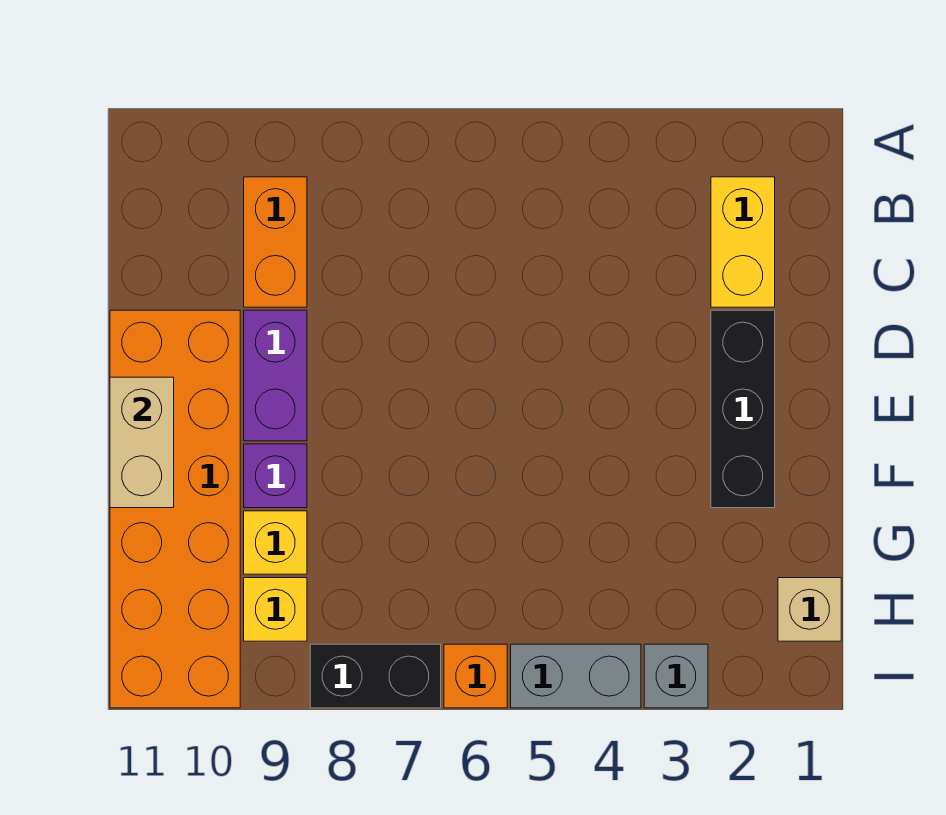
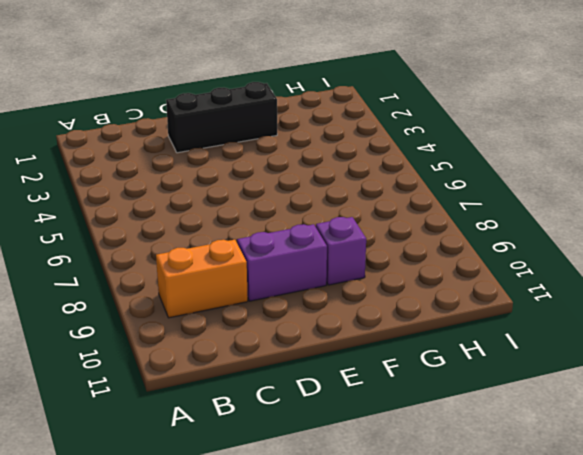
none -> yellow 1x2 brick [711,177,775,307]
none -> orange 2x6 brick [110,310,240,708]
none -> yellow 1x1 brick [244,511,307,574]

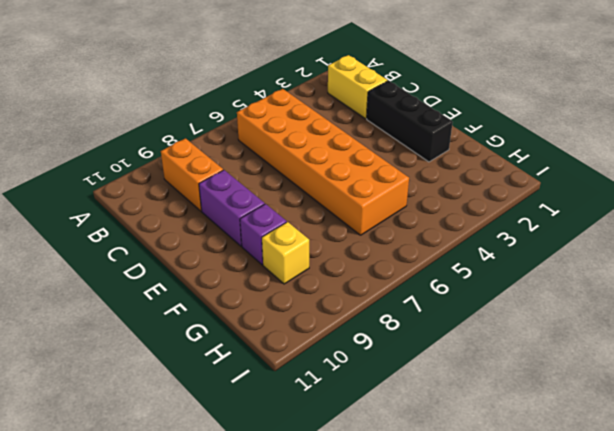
orange 2x6 brick [237,89,409,235] -> orange 2x6 brick moved to [110,310,240,708]
none -> tan 1x1 brick [778,578,841,641]
none -> yellow 1x1 brick [244,578,307,641]
none -> grey 1x1 brick [644,644,708,708]

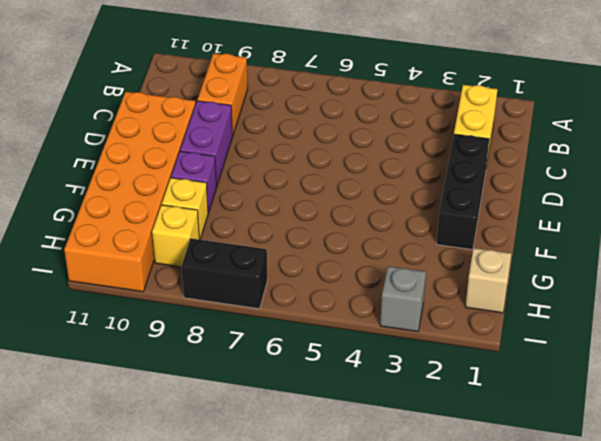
none -> grey 1x2 brick [511,644,641,708]
none -> orange 1x1 brick [444,644,507,708]
none -> tan 1x2 brick [110,377,174,508]

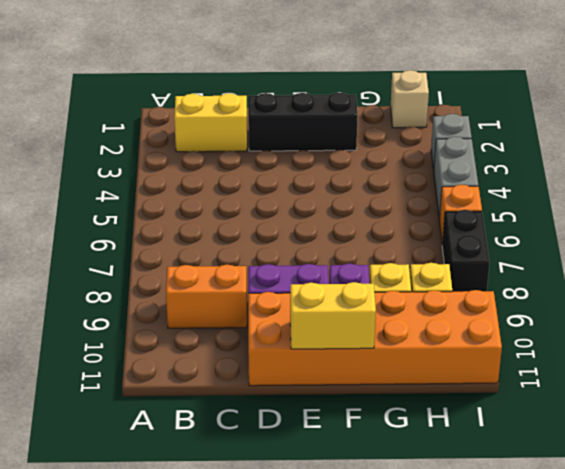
yellow 1x2 brick [290,282,376,349] -> tan 1x2 brick [110,377,174,508]

